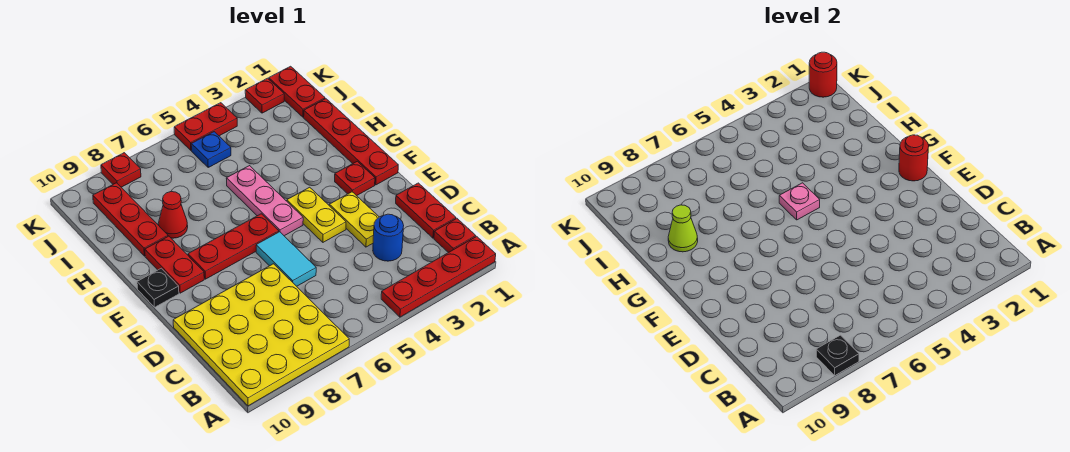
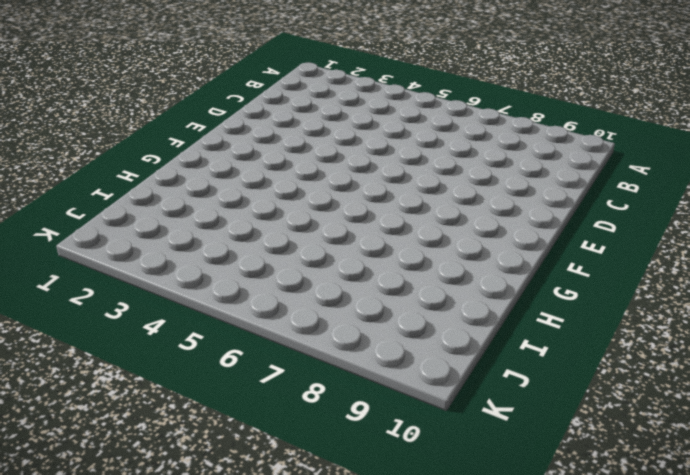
none -> red 1x4 plate [381,236,496,317]
none -> yellow 4x4 plate [173,264,349,406]
none -> red 1x1 plate [434,219,476,253]

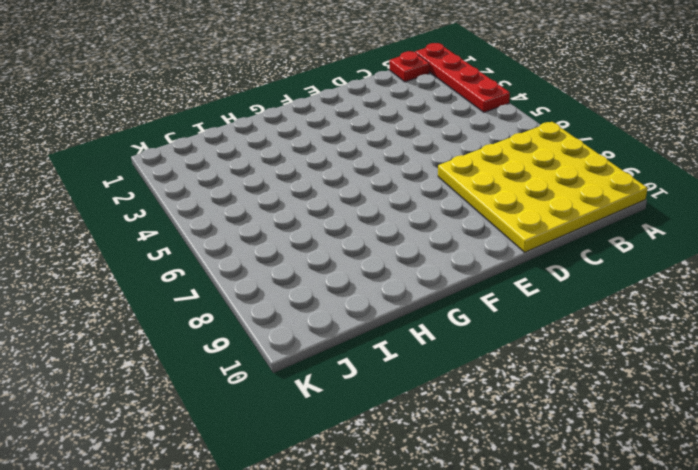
none -> red 1x2 plate [396,183,456,238]
none -> blue 1x1 round brick [373,214,404,261]
none -> yellow 1x2 plate [329,192,379,247]

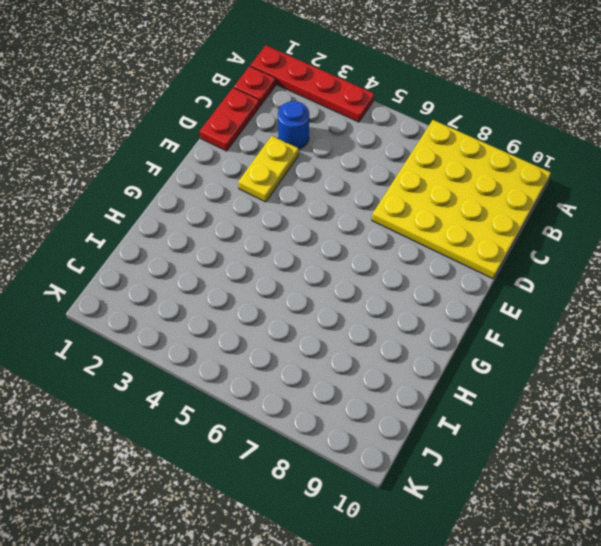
none -> cyan 1x2 tile [256,232,316,286]
none -> yellow 1x2 plate [287,187,346,242]
none -> red 1x4 plate [304,99,398,185]

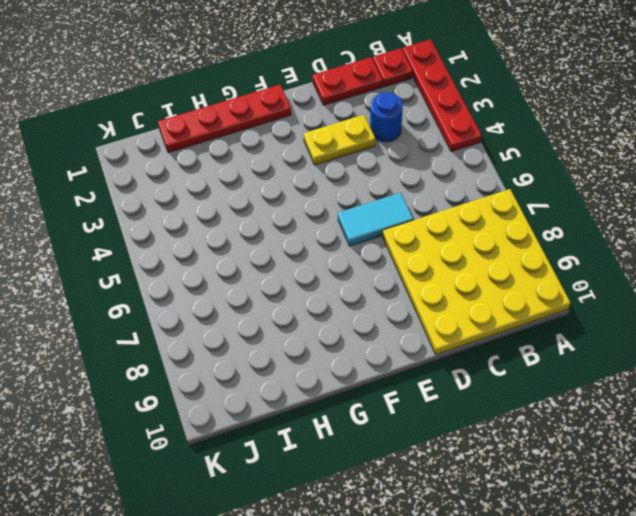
none -> yellow 1x2 plate [287,187,346,242]
none -> red 1x1 plate [335,161,375,196]
none -> pink 1x3 plate [226,166,303,236]

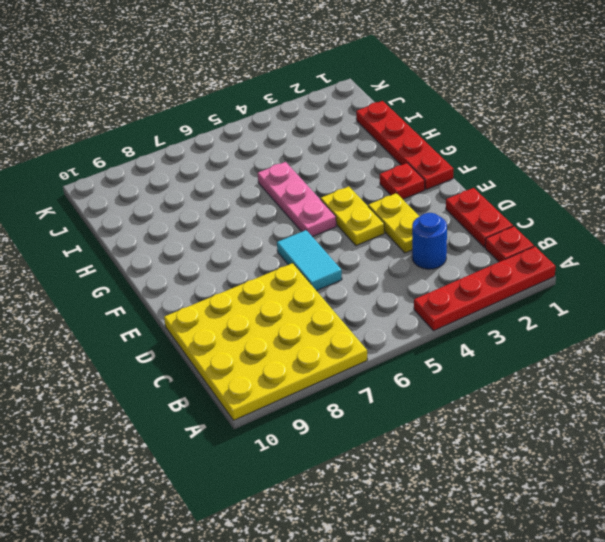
none -> red 1x3 plate [188,214,279,279]
none -> red 1x2 plate [145,236,204,293]
none -> black 1x1 plate [137,268,179,307]

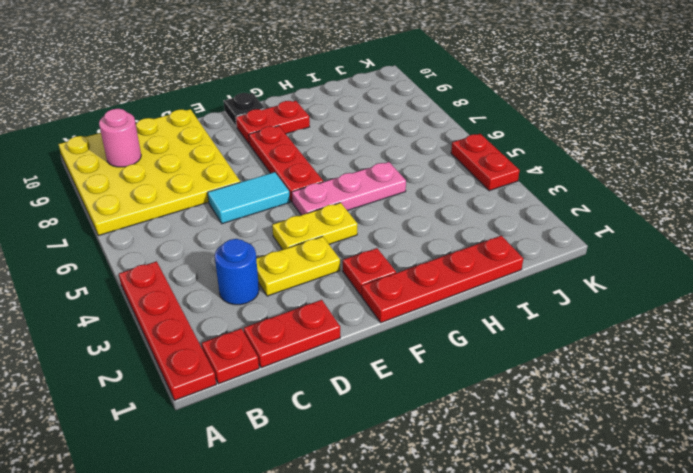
pink 1x1 round brick [99,109,141,167] -> none
none -> red 1x1 cone [158,192,188,238]
none -> red 1x3 plate [93,183,168,256]
none -> red 1x2 plate [269,66,325,117]

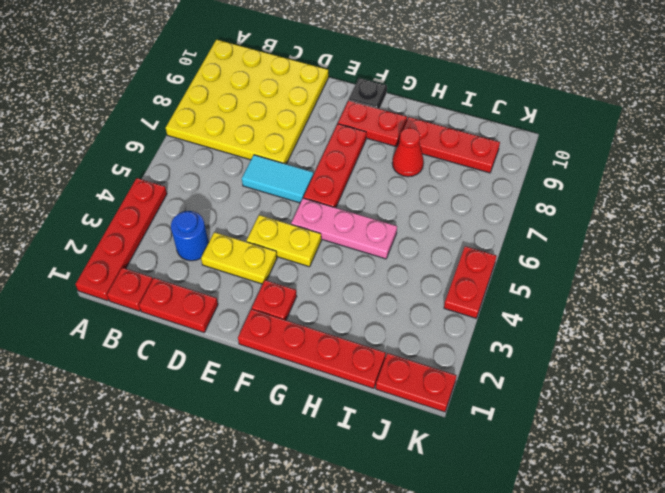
none -> blue 1x1 plate [191,132,231,167]
none -> red 1x1 plate [245,78,284,113]
none -> red 1x1 plate [101,153,141,187]

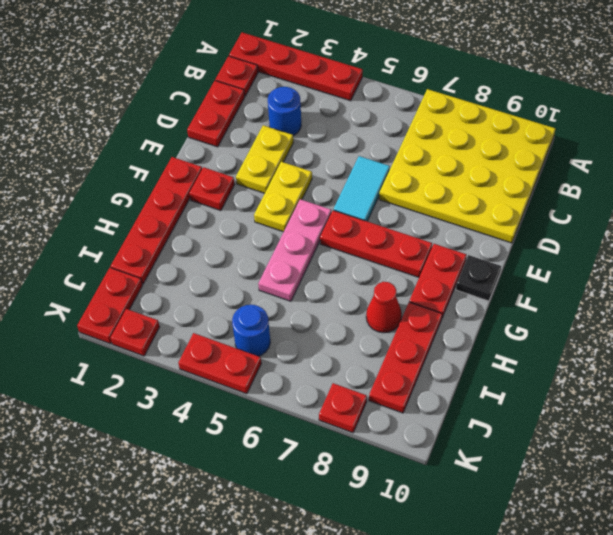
blue 1x1 round brick [232,305,270,356] -> blue 1x1 plate [191,132,231,167]
none -> black 1x1 plate [816,335,859,375]
none -> red 1x1 round brick [899,135,929,181]
none -> pink 1x1 plate [779,183,820,220]

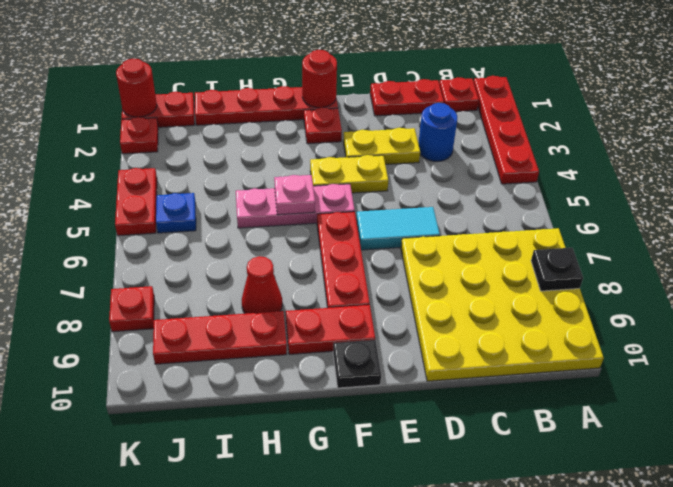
none -> lime 1x1 cone [668,205,698,252]

